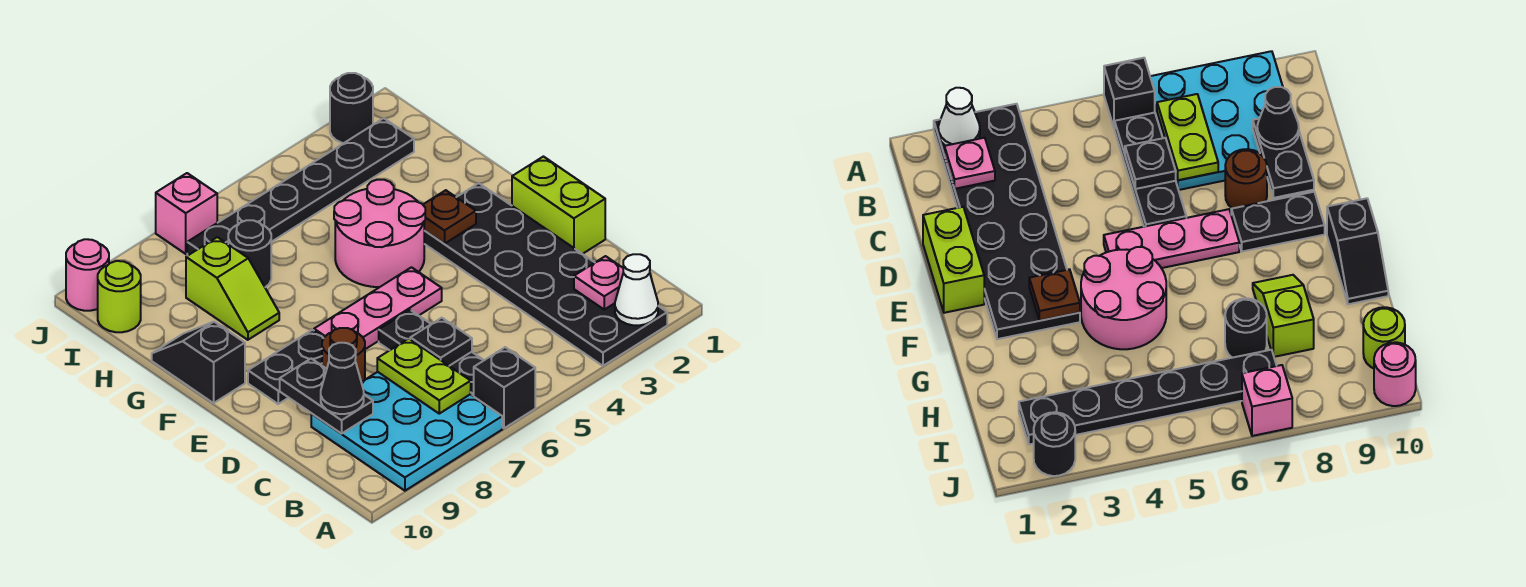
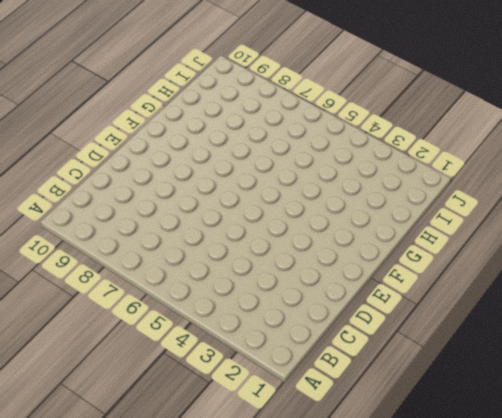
none -> black 2x6 plate [424,183,667,366]
none -> black 1x1 brick [474,347,535,428]
none -> cyan 3x3 plate [311,372,502,491]

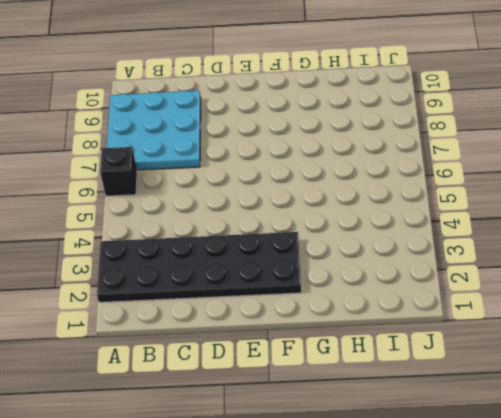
none -> black 1x3 plate [379,310,484,396]
none -> lime 1x2 brick [512,157,605,254]
none -> brown 1x1 round brick [322,328,365,382]

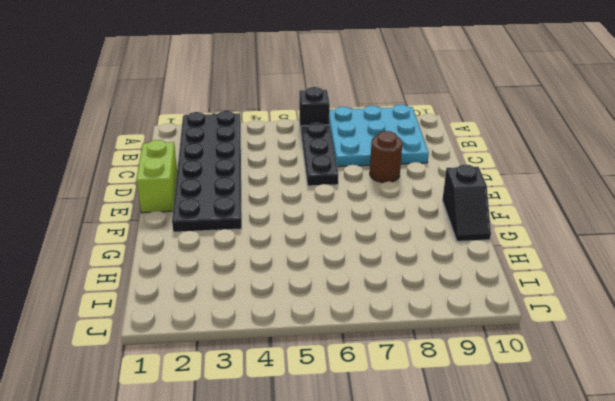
none -> pink 1x3 plate [314,267,442,349]
none -> black 1x2 plate [248,330,324,404]
none -> pink 2x2 round brick [334,180,425,287]

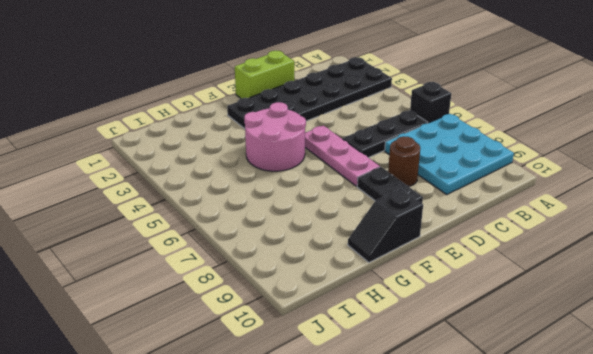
none -> lime 1x2 slope [186,237,279,340]
none -> black 1x1 round brick [228,220,271,287]
none -> black 1x6 plate [187,118,414,255]

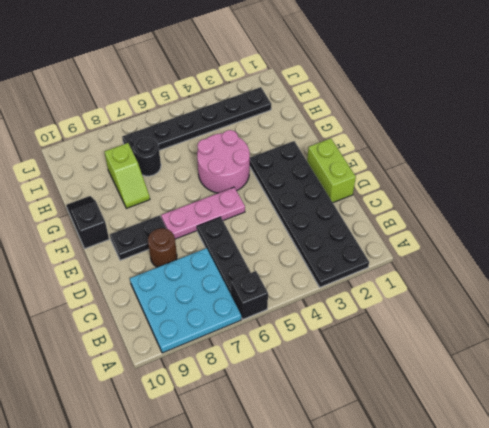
none -> lime 1x1 round brick [98,261,141,332]
none -> black 1x1 round brick [330,73,373,143]
none -> pink 1x1 brick [156,173,217,254]

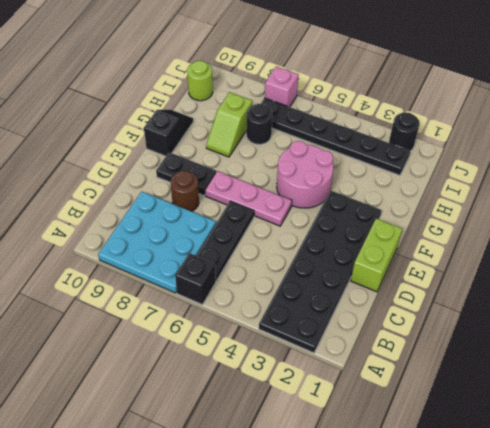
none -> pink 1x1 round brick [66,239,109,311]
none -> white 1x1 cone [615,254,658,325]
none -> pink 1x1 plate [574,256,623,309]

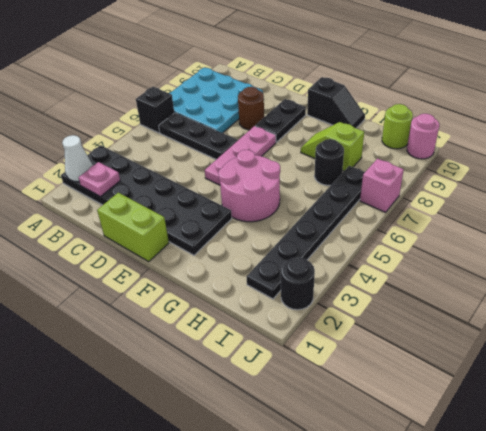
none -> lime 1x2 plate [377,339,471,414]
none -> black 1x1 plate [410,318,472,366]
none -> black 1x2 plate [280,359,373,434]

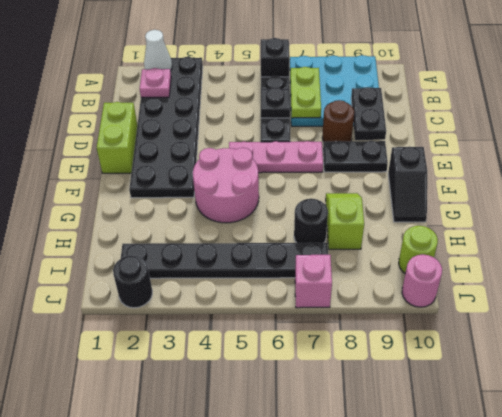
none -> brown 1x1 plate [423,190,476,244]
none -> black 1x1 cone [321,343,364,414]

